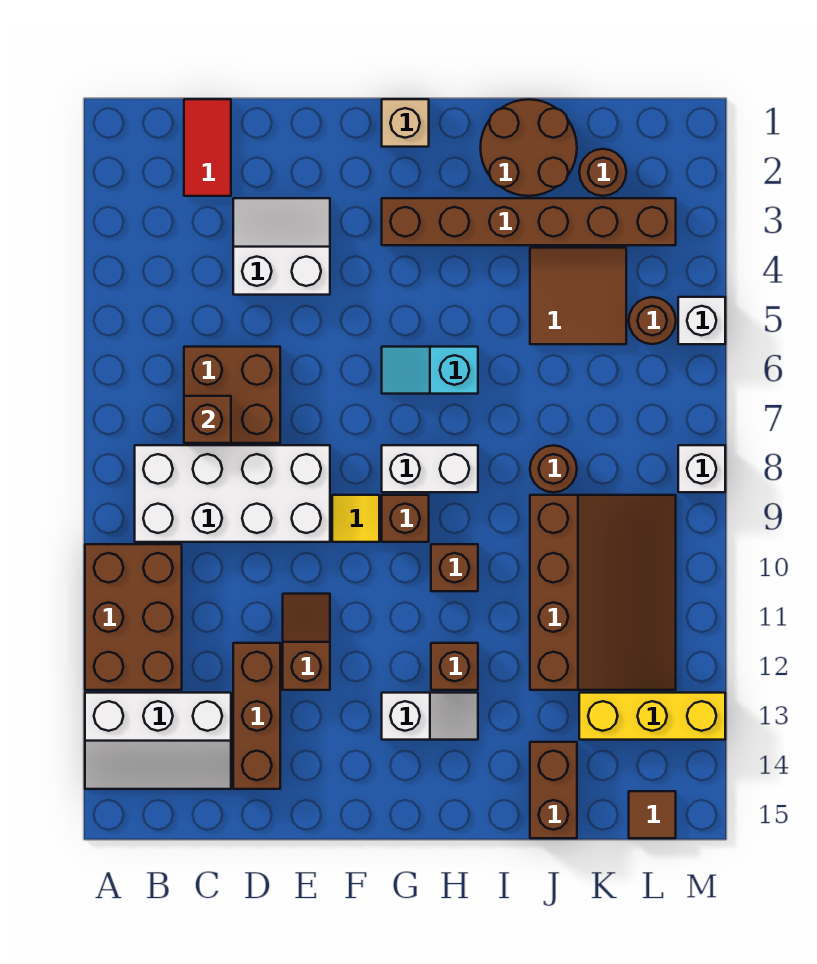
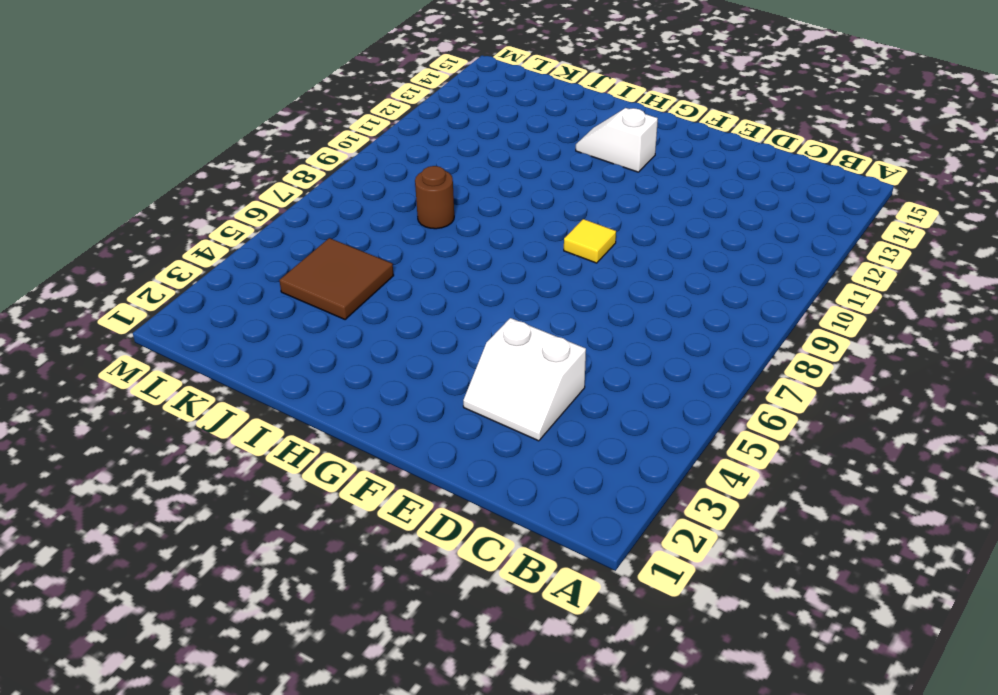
none -> brown 2x3 brick [85,544,182,690]
none -> white 2x3 slope [85,693,231,789]
none -> white 2x4 brick [135,445,330,542]

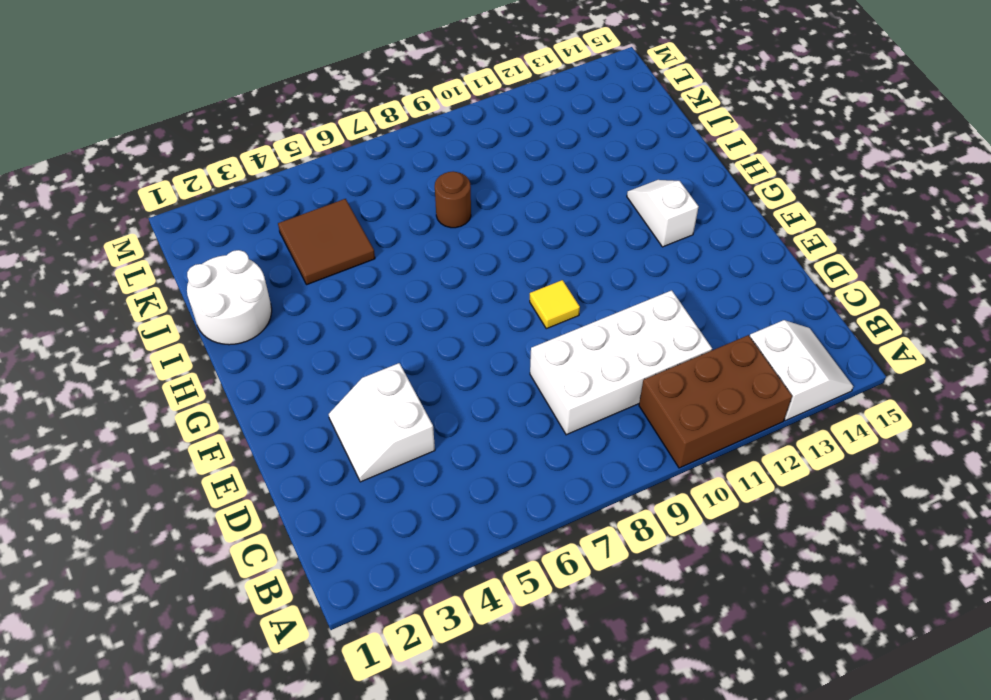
white 2x2 slope [750,320,853,421] -> white 2x3 slope [85,693,231,789]
white 2x4 brick [530,290,712,435] -> white 2x4 brick turned to [135,445,330,542]
white 2x2 round brick [187,250,272,345] -> brown 2x2 round brick [480,99,577,196]
none -> red 1x2 tile [184,99,231,196]
none -> brown 2x2 brick [184,347,280,443]
none -> brown 1x3 brick [233,643,280,789]

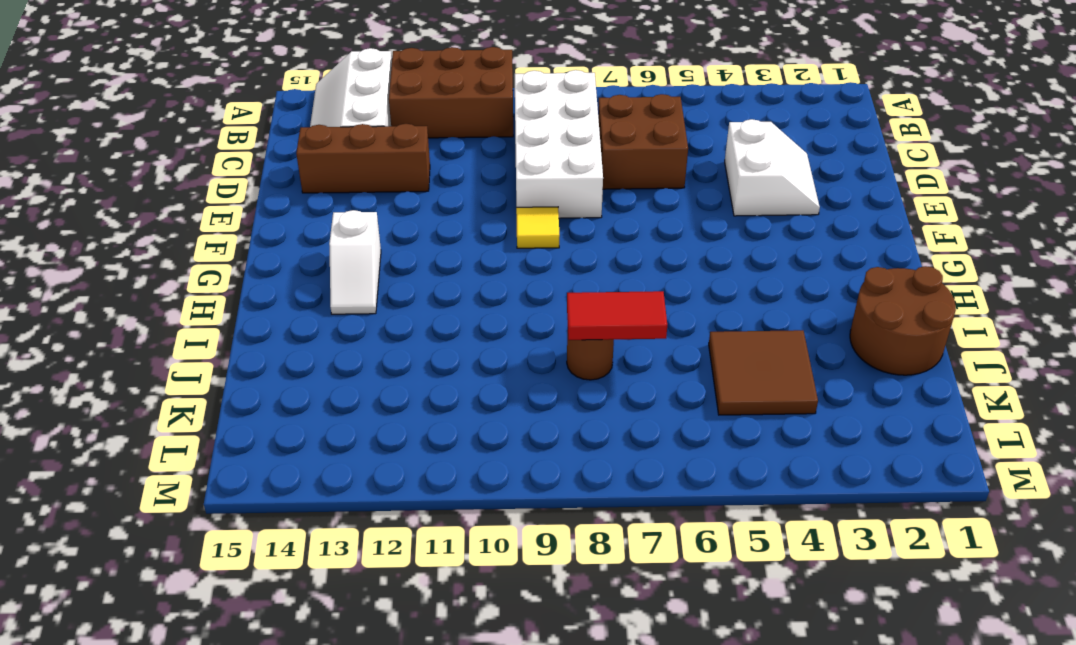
red 1x2 tile [567,291,667,340] -> red 1x2 tile moved to [184,99,231,196]
none -> brown 1x2 slope [283,594,330,690]
none -> tan 1x1 brick [382,99,429,147]
none -> brown 1x6 brick [382,198,676,245]

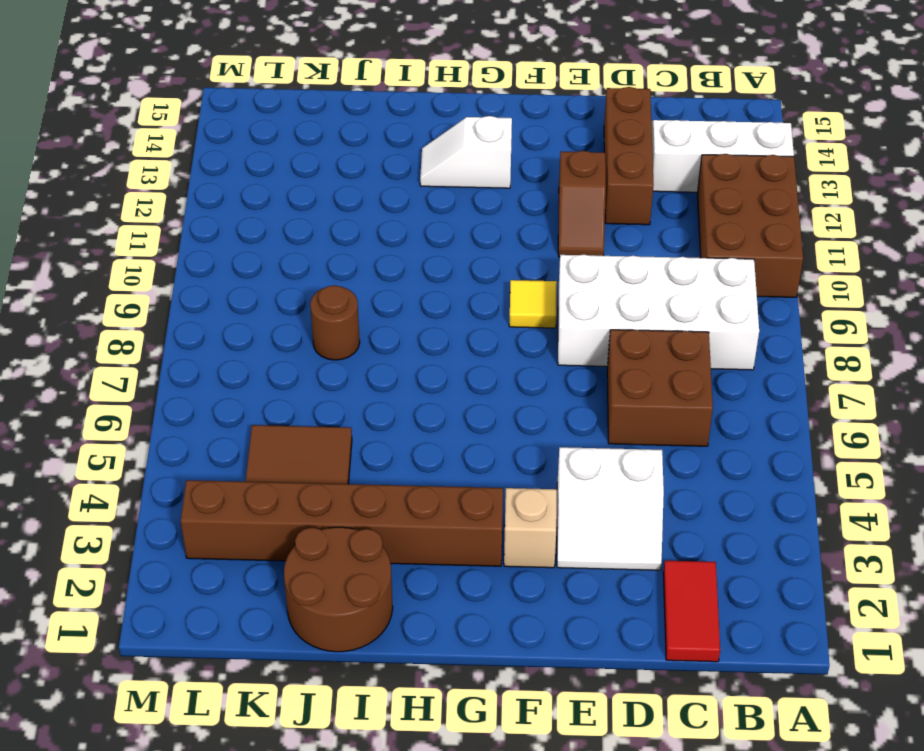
tan 1x1 brick [504,488,557,568] -> tan 1x1 brick moved to [382,99,429,147]
none -> cyan 1x2 slope [382,347,478,394]
none -> white 1x2 brick [382,445,478,492]
none -> brown 1x1 brick [382,495,429,542]

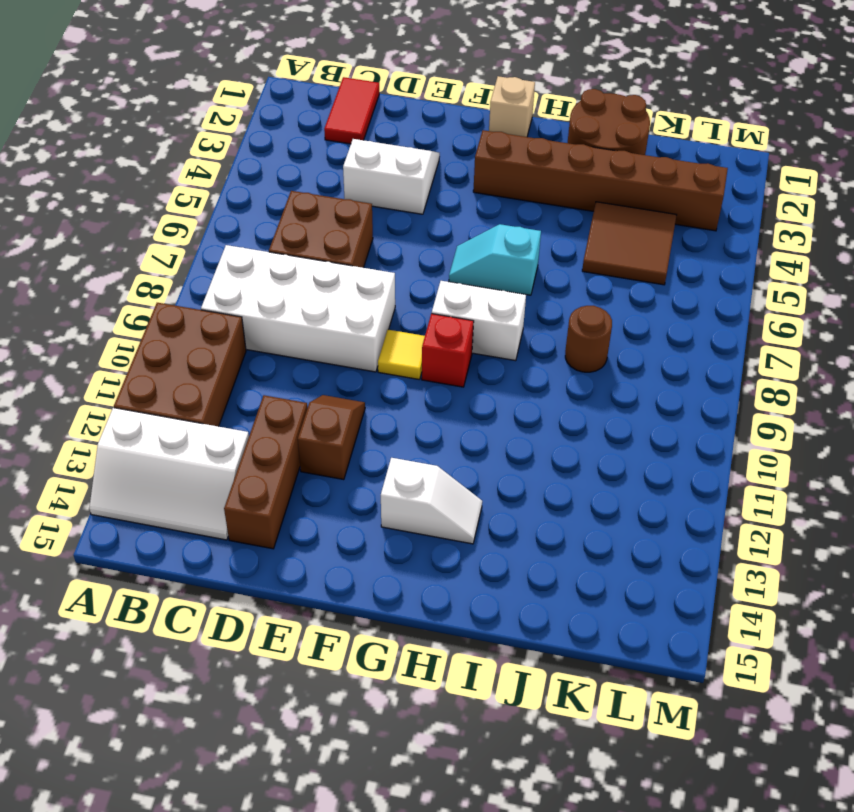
red 1x1 brick [422,314,474,387] -> brown 1x1 brick [382,495,429,542]
none -> brown 1x1 brick [431,544,478,591]
none -> brown 1x1 brick [431,643,478,690]
none -> brown 3x4 slope [530,495,676,690]

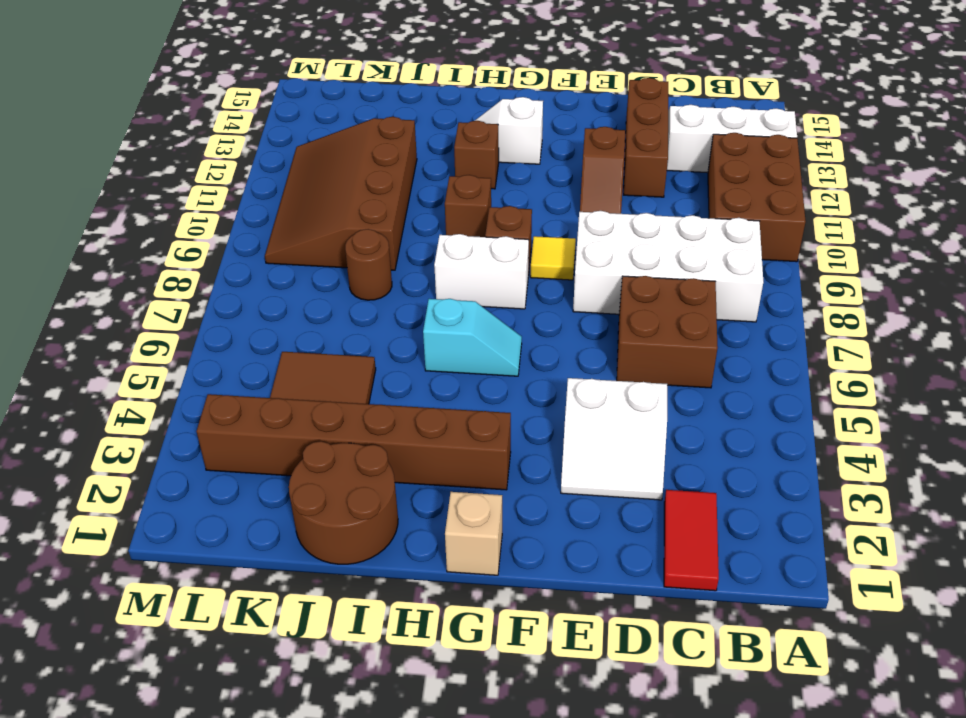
none -> brown 1x2 brick [530,742,577,838]
none -> brown 1x1 round brick [579,149,626,196]
none -> yellow 1x3 brick [579,693,725,740]

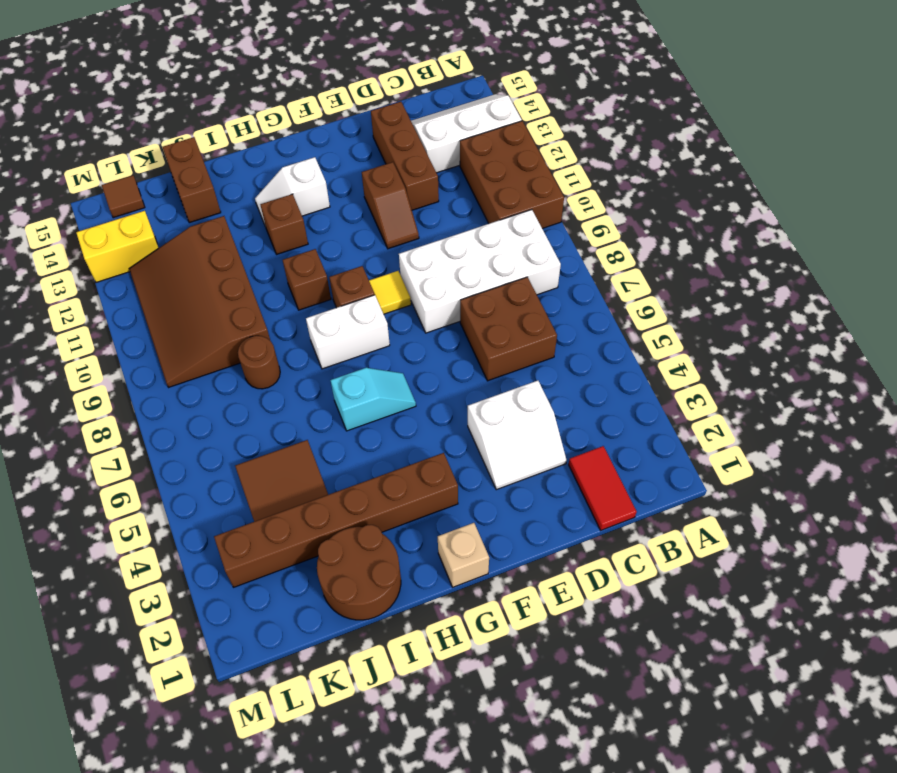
yellow 1x2 brick [76,211,159,282] -> yellow 1x3 brick [579,693,725,740]
none -> brown 1x1 round brick [579,149,626,196]
none -> brown 1x1 round brick [629,297,676,344]
none -> white 1x1 brick [678,297,725,344]

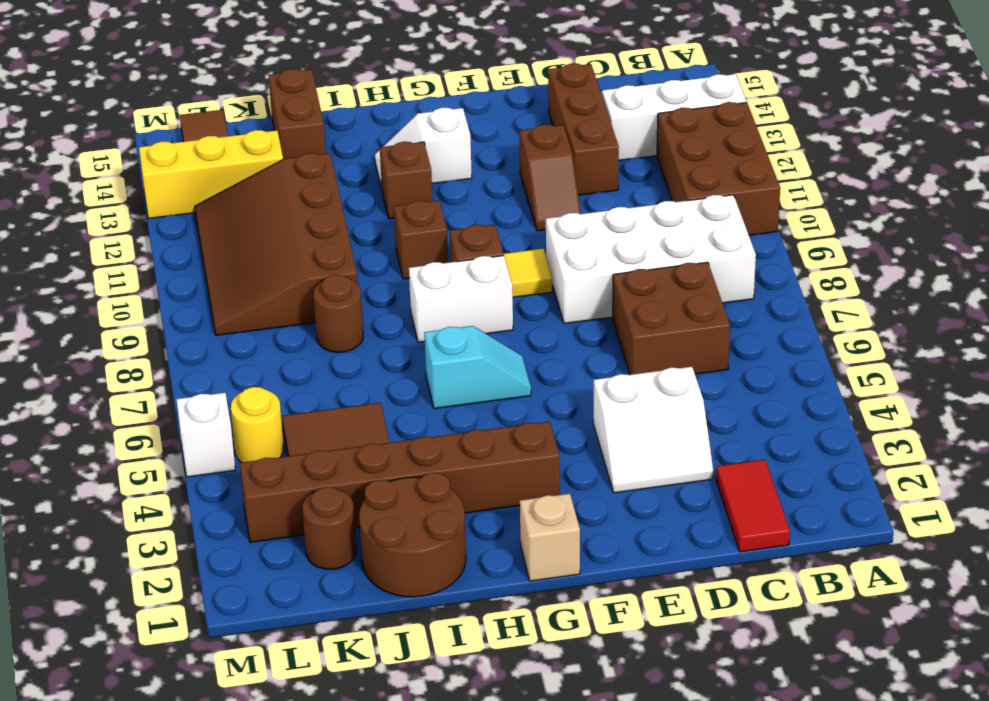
yellow 1x1 round brick [231,387,284,463] -> brown 1x1 round brick [629,297,676,344]
none -> white 1x1 brick [678,445,725,492]
none -> brown 1x1 brick [184,396,231,443]

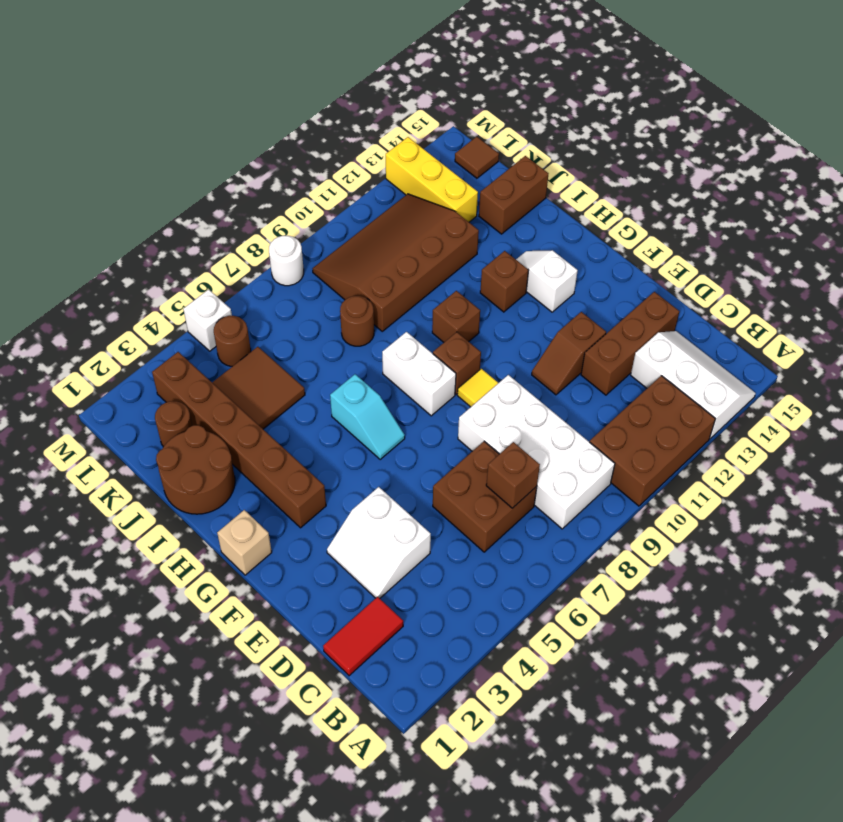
white 1x1 round brick [269,236,304,286] -> white 1x1 brick [678,445,725,492]

